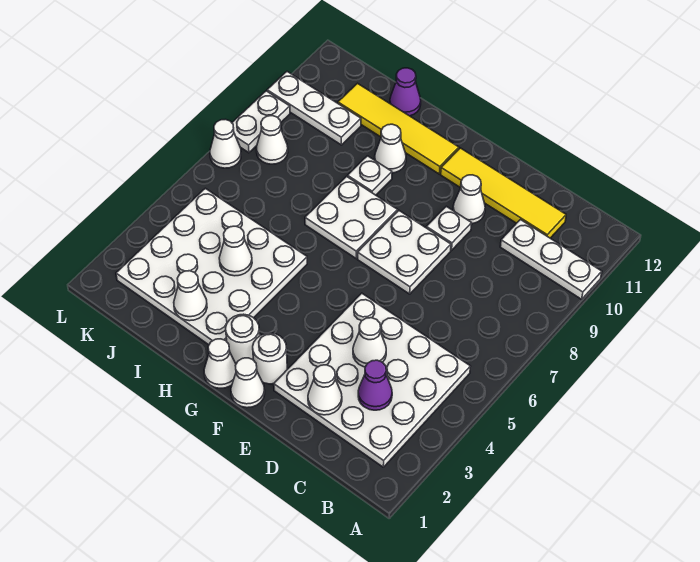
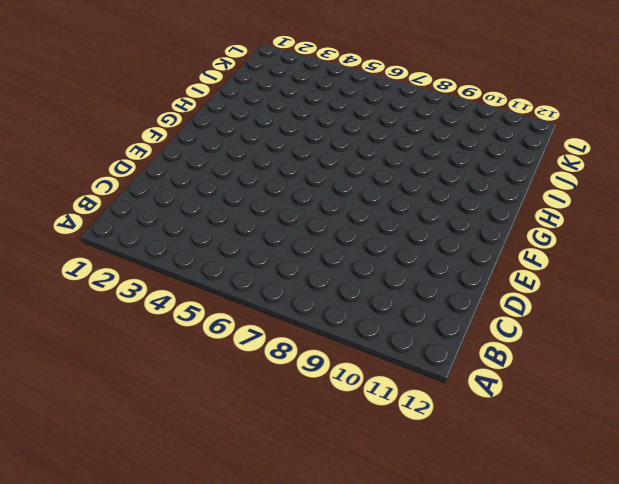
none -> white 1x3 plate [500,220,602,299]
none -> white 4x4 plate [274,293,471,467]
none -> yellow 1x4 tile [441,148,566,238]

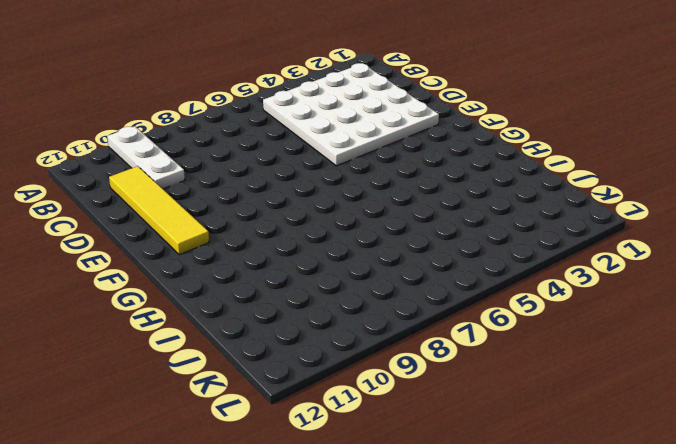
none -> white 2x2 plate [358,211,451,294]
none -> white 1x1 plate [426,206,472,250]
none -> white 1x1 cone [453,175,485,224]

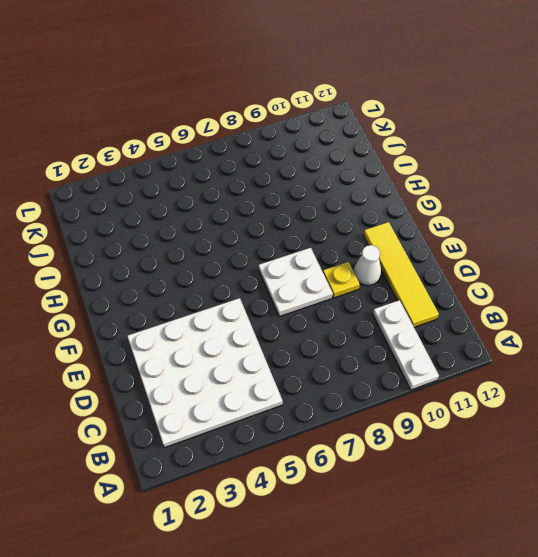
yellow 1x1 plate [323,262,360,298] -> white 1x1 plate [426,206,472,250]
none -> white 1x1 cone [231,358,265,408]
none -> white 1x1 round brick [253,333,287,384]
none -> white 1x1 cone [204,339,236,388]

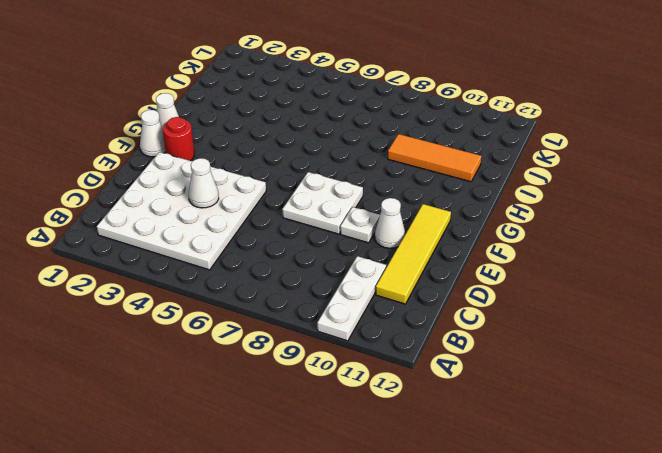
red 1x1 round brick [163,117,194,161] -> white 1x1 round brick [253,333,287,384]
orange 1x3 tile [388,134,481,182] -> yellow 1x4 tile [338,83,459,174]
none -> white 1x1 round brick [226,314,260,364]
none -> white 2x2 plate [305,176,398,258]
none -> white 4x4 plate [116,188,307,345]

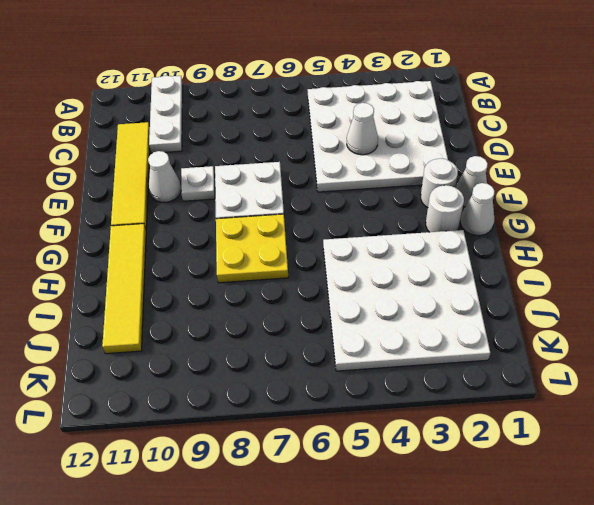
yellow 2x2 plate [216,214,288,283] -> white 2x2 plate [305,176,398,258]
none -> white 1x1 plate [348,156,392,195]
none -> white 1x1 cone [375,124,406,173]
none -> purple 1x1 cone [390,68,421,116]

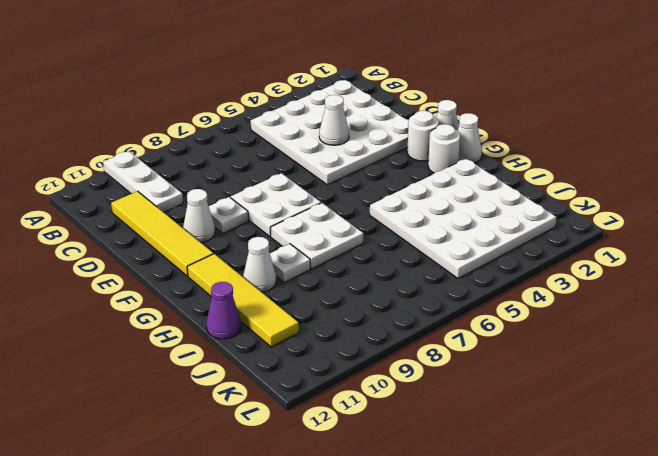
none -> white 1x3 plate [267,72,361,145]
none -> white 1x1 cone [256,116,288,164]
none -> white 1x1 cone [210,119,241,168]

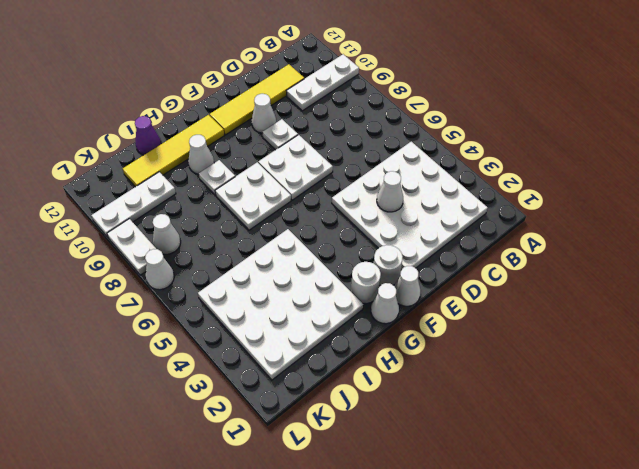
none -> purple 1x1 cone [358,360,392,410]
none -> white 1x1 cone [308,365,342,415]
none -> white 1x1 cone [174,271,207,321]

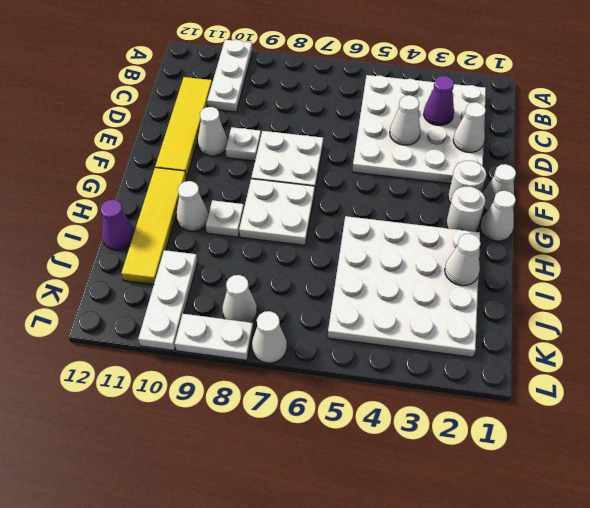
none -> white 1x1 cone [219,226,252,276]

